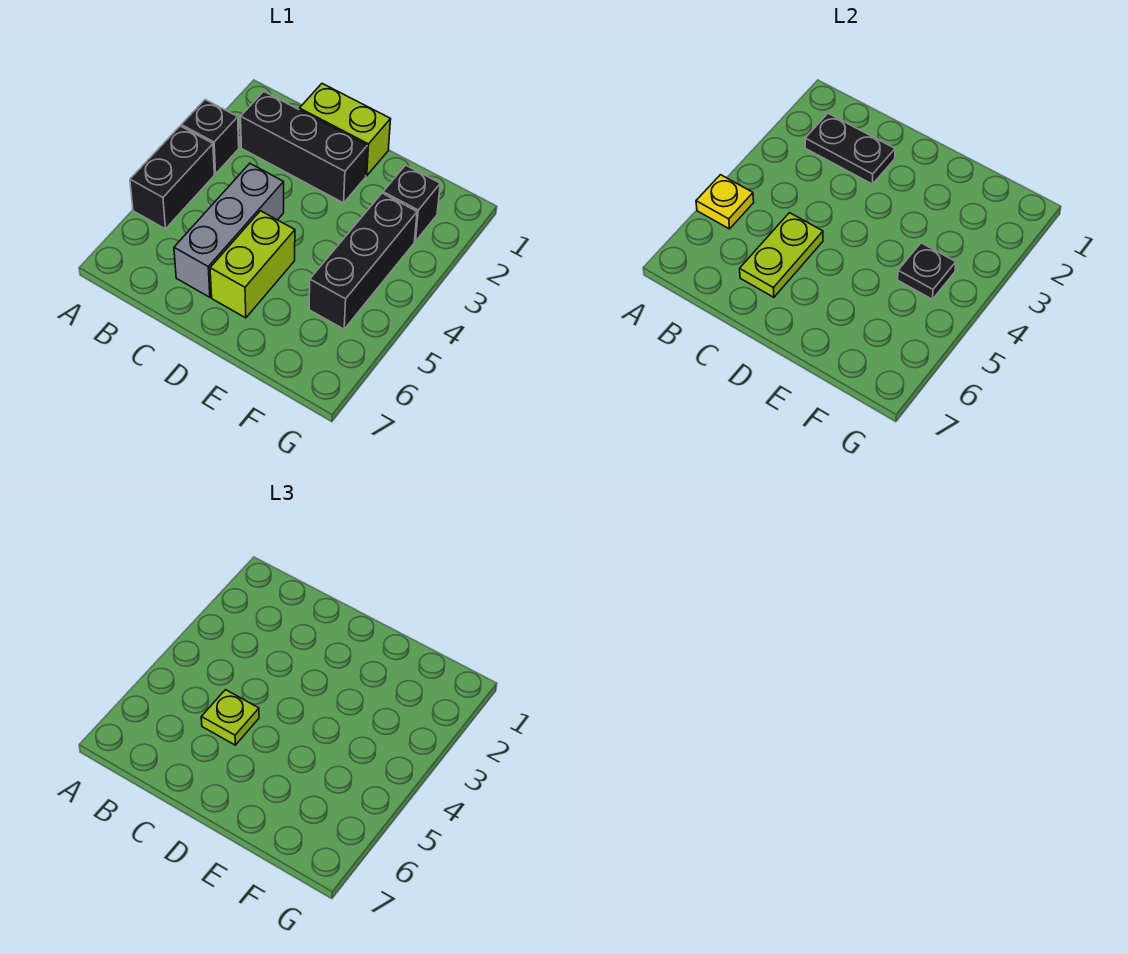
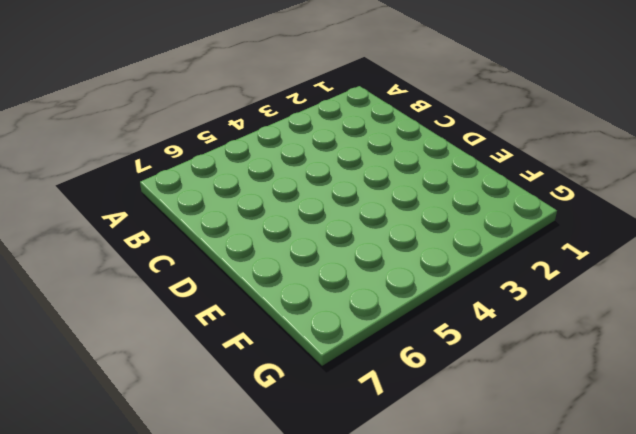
none -> black 1x1 brick [181,100,239,174]
none -> black 1x2 brick [130,126,214,229]
none -> black 1x3 brick [241,92,367,203]

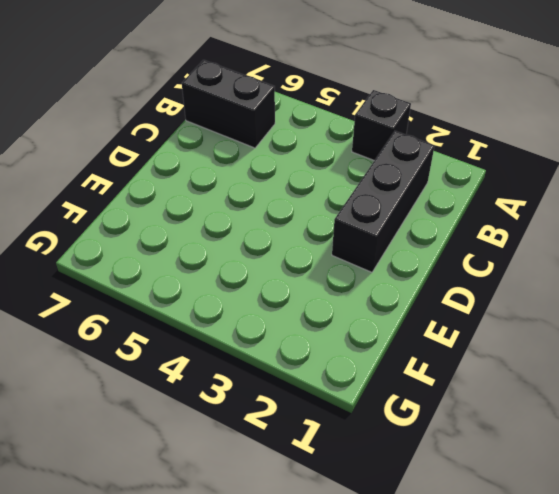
black 1x2 brick [182,60,275,148] -> black 1x2 brick moved to [130,126,214,229]
none -> lime 1x2 brick [299,84,391,176]
none -> grey 1x3 brick [174,164,284,297]
none -> lime 1x2 brick [210,211,295,318]

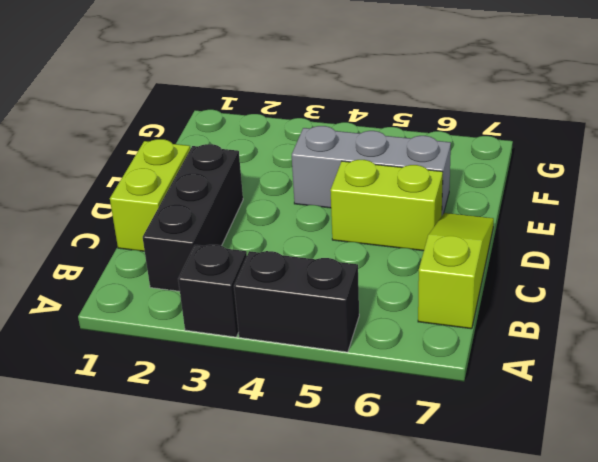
lime 1x3 slope [418,213,494,329] -> none
grey 1x3 brick [292,126,451,215] -> grey 1x3 brick moved to [174,164,284,297]
none -> black 1x1 brick [383,165,440,241]
none -> black 1x3 brick [309,193,417,329]
none -> yellow 1x1 plate [696,175,754,229]

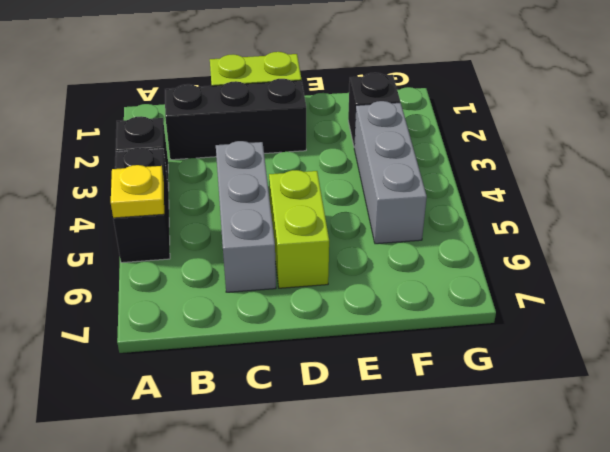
grey 1x3 brick [354,101,427,244] -> black 1x3 brick [309,193,417,329]
none -> black 1x2 plate [805,114,895,184]
none -> lime 1x2 plate [740,213,823,297]
none -> black 1x1 plate [898,243,956,299]

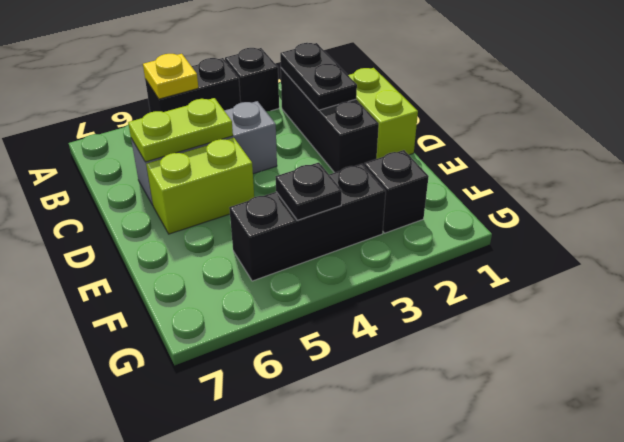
none -> lime 1x1 plate [201,690,259,745]

